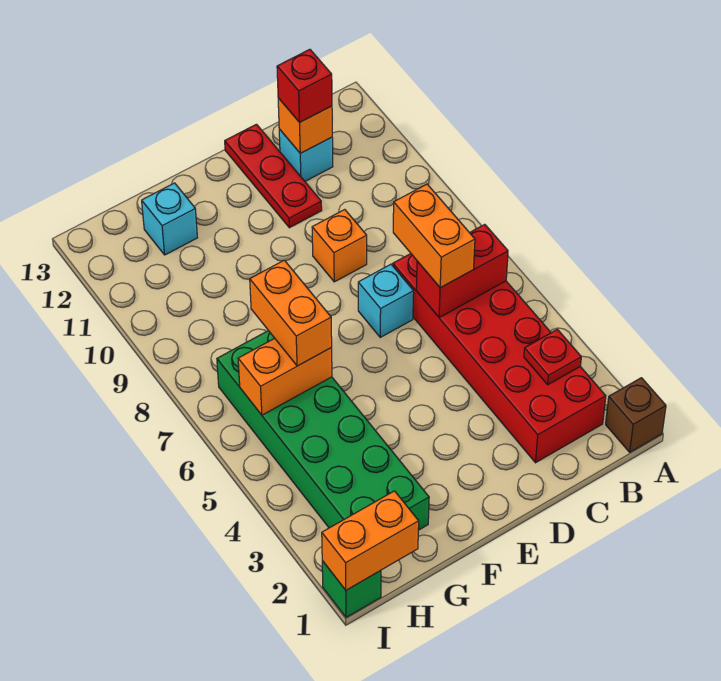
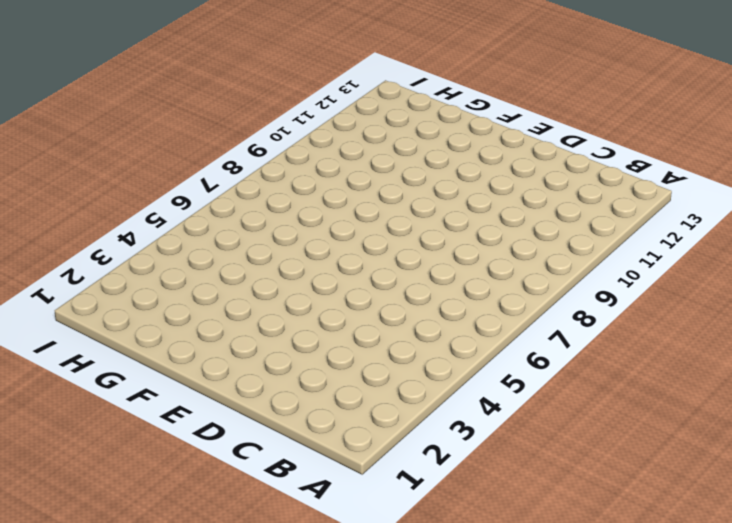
none -> brown 1x1 brick [606,378,666,452]
none -> red 2x6 brick [393,254,606,463]
none -> cyan 1x1 brick [279,129,333,181]

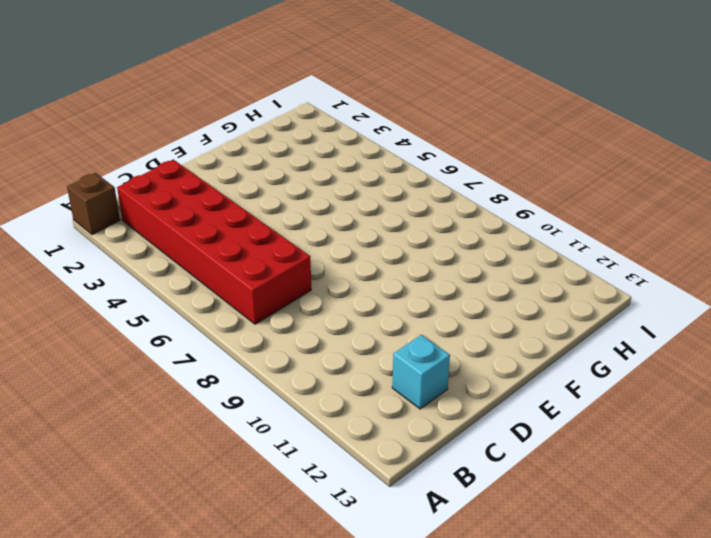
none -> cyan 1x1 brick [358,264,414,337]
none -> orange 1x1 brick [312,210,367,282]
none -> red 1x3 plate [225,124,322,228]

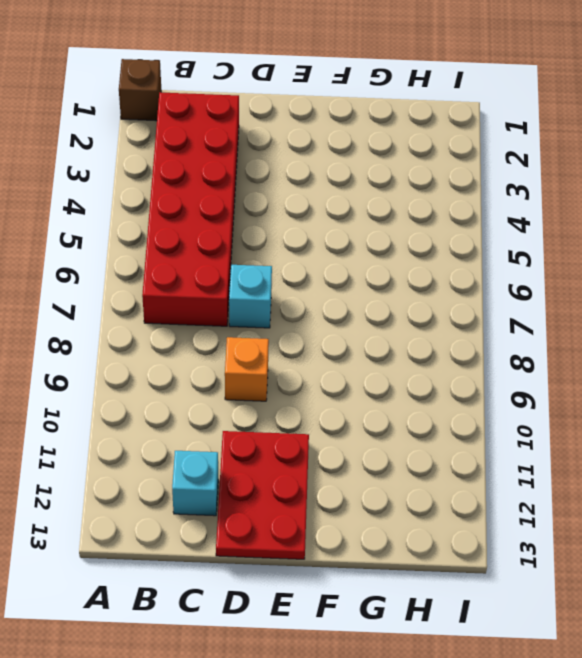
red 2x3 plate [216,431,309,559] -> red 1x3 plate [225,124,322,228]
none -> green 2x6 brick [217,331,429,530]
none -> cyan 1x1 brick [142,183,197,255]
none -> green 1x1 brick [322,561,381,617]

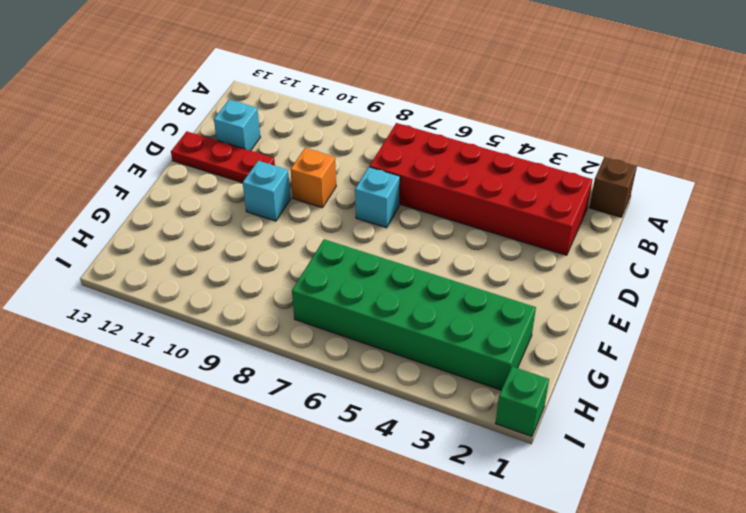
cyan 1x1 brick [243,161,291,221] -> cyan 1x1 brick moved to [142,183,197,255]
none -> red 1x1 plate [524,329,581,385]
none -> red 1x2 brick [416,224,508,318]
none -> orange 1x1 brick [278,98,332,153]

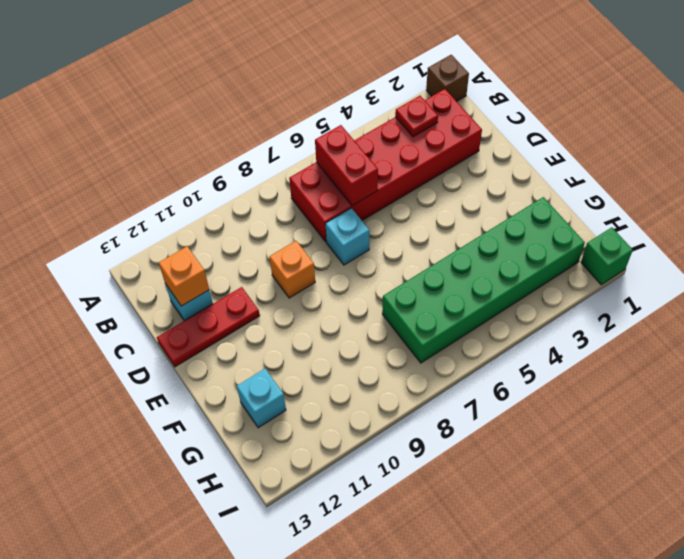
none -> orange 1x2 brick [238,338,332,415]
none -> orange 1x2 brick [322,491,419,590]
none -> orange 1x2 brick [393,184,475,288]

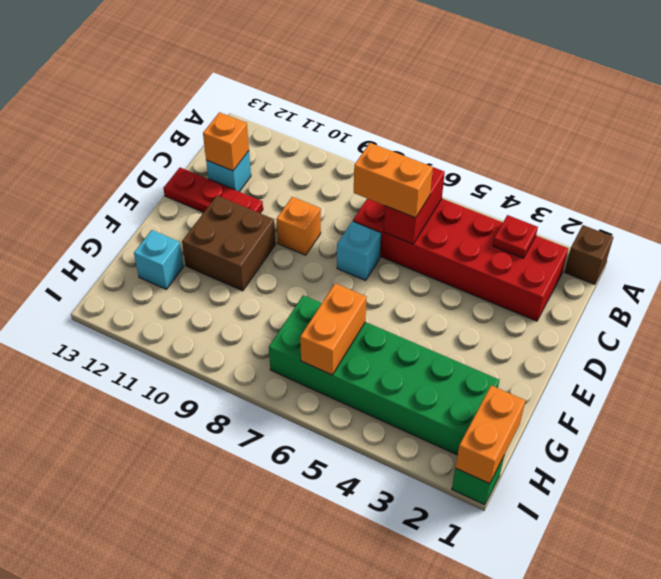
brown 2x2 brick [182,196,276,291] -> none
none -> red 1x1 brick [277,49,332,122]
none -> orange 1x2 brick [250,260,332,366]

